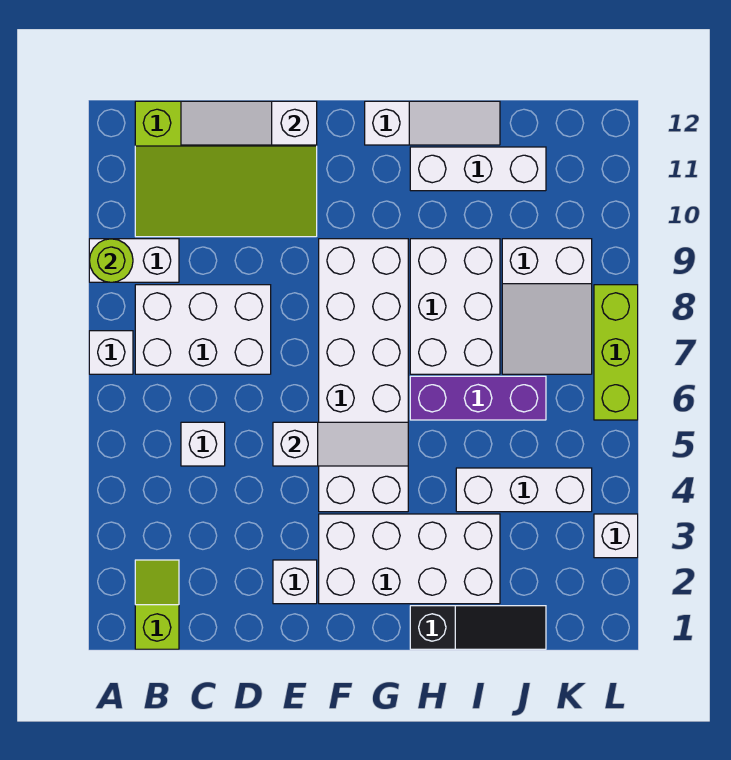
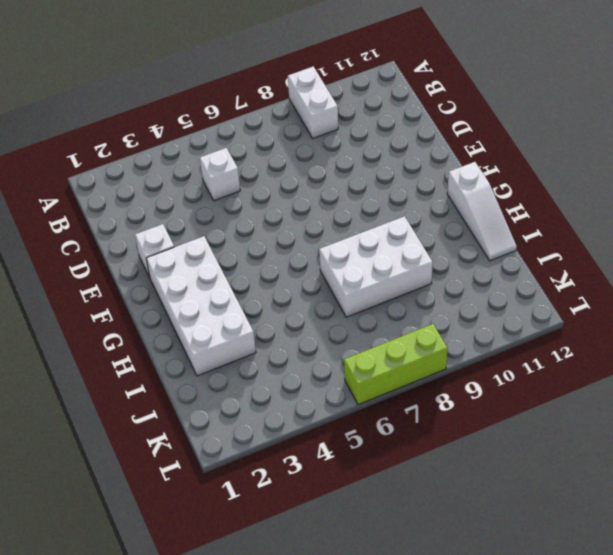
none -> white 1x1 brick [89,331,133,374]
none -> lime 1x2 slope [135,560,179,649]
none -> white 2x3 brick [135,285,271,374]

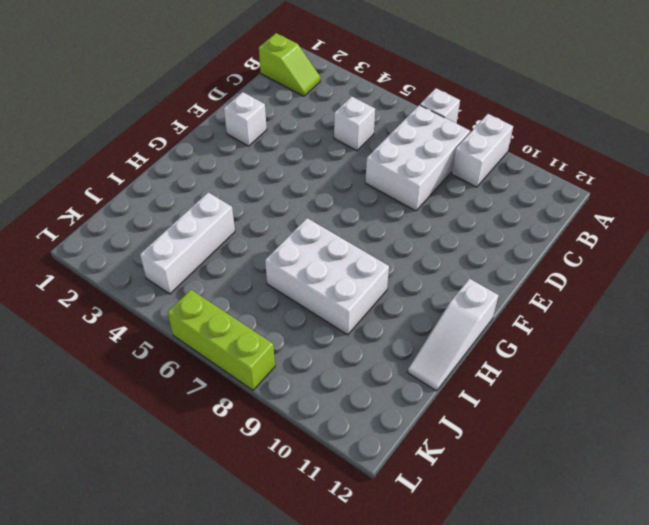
none -> lime 3x4 slope [135,101,317,237]
none -> white 2x4 brick [319,514,500,604]
none -> white 2x6 brick [319,239,408,512]

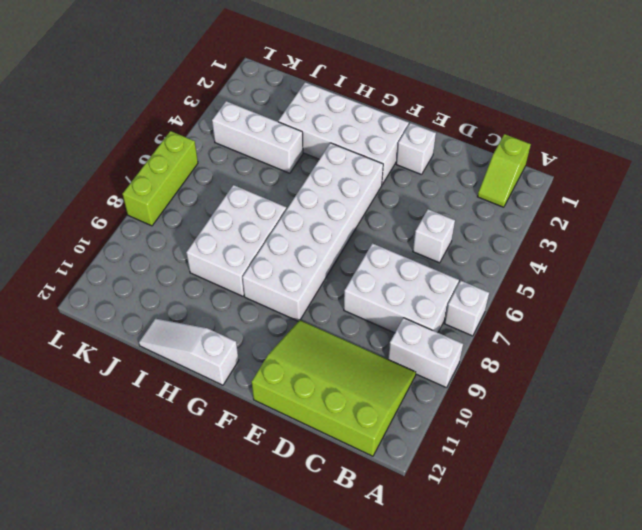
none -> black 1x3 slope [410,606,546,649]
none -> purple 1x3 brick [410,376,546,420]
none -> white 1x3 brick [410,147,546,191]

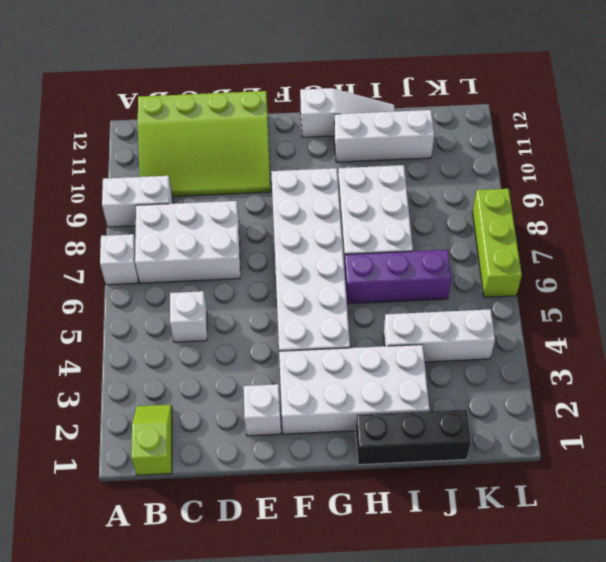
black 1x3 brick [356,409,471,465] -> black 1x3 slope [410,606,546,649]
none -> white 2x3 slope [502,239,592,374]
none -> white 1x1 brick [594,514,638,558]
none -> lime 1x1 round brick [89,239,133,282]

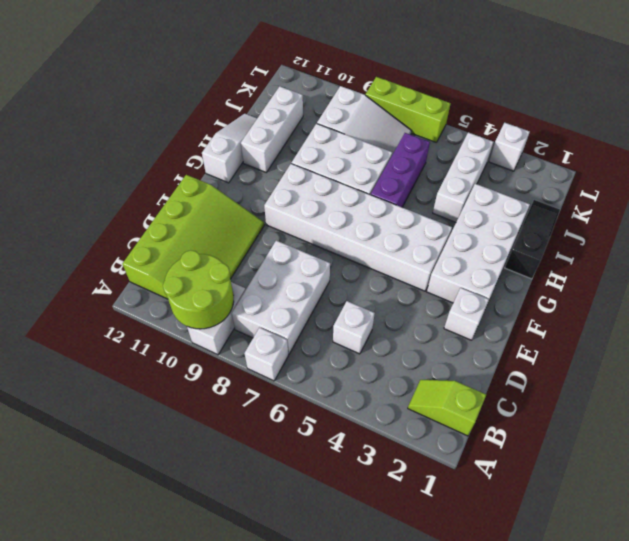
lime 2x2 round brick [163,250,234,329] -> lime 1x1 round brick [89,239,133,282]
none -> white 1x3 slope [181,101,317,145]
none -> white 1x3 slope [273,422,408,466]

